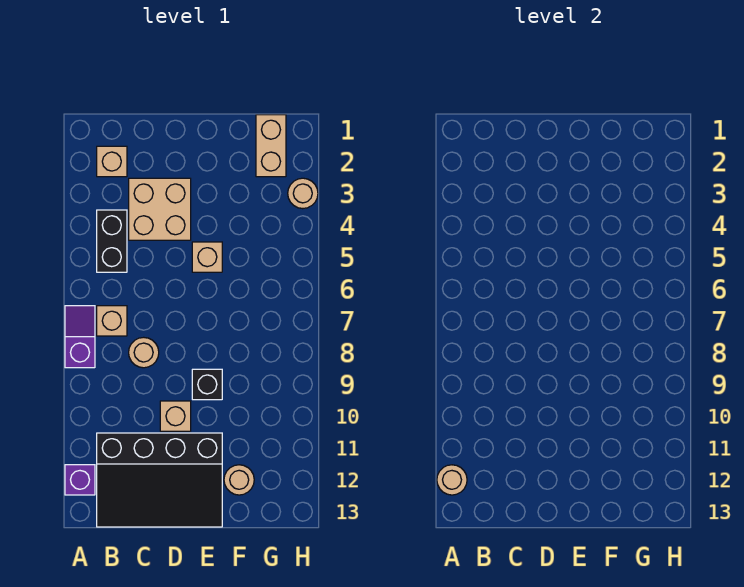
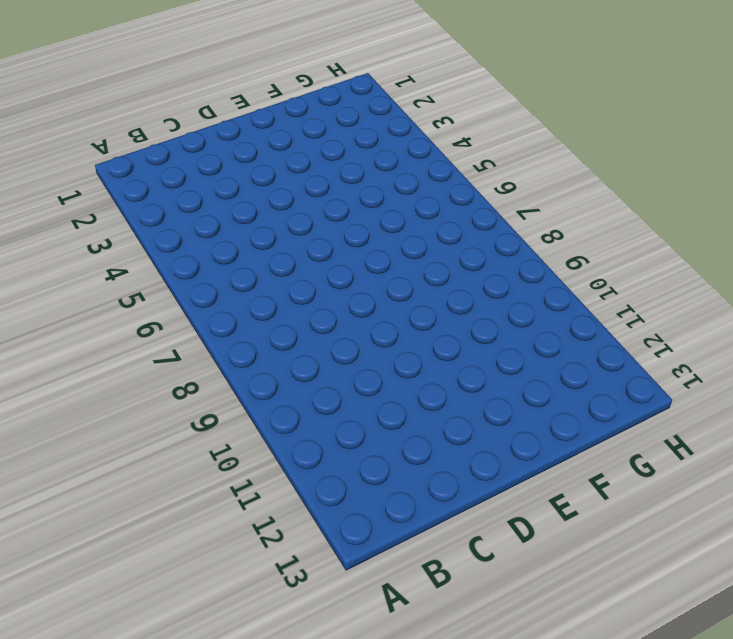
none -> purple 1x2 slope [65,306,95,368]
none -> purple 1x1 brick [65,465,95,495]
none -> tan 1x1 brick [97,146,127,177]

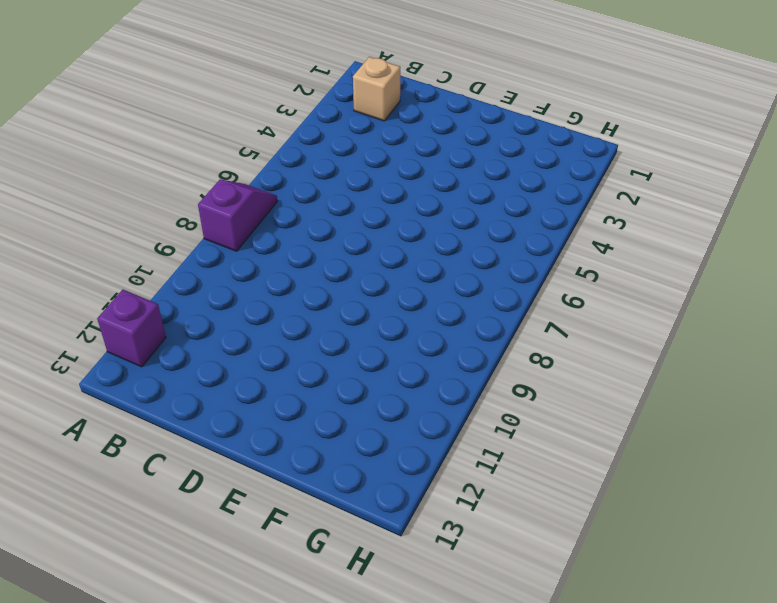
none -> black 1x2 brick [97,210,127,272]
none -> tan 1x1 brick [97,306,127,336]
none -> black 3x4 slope [97,433,222,527]

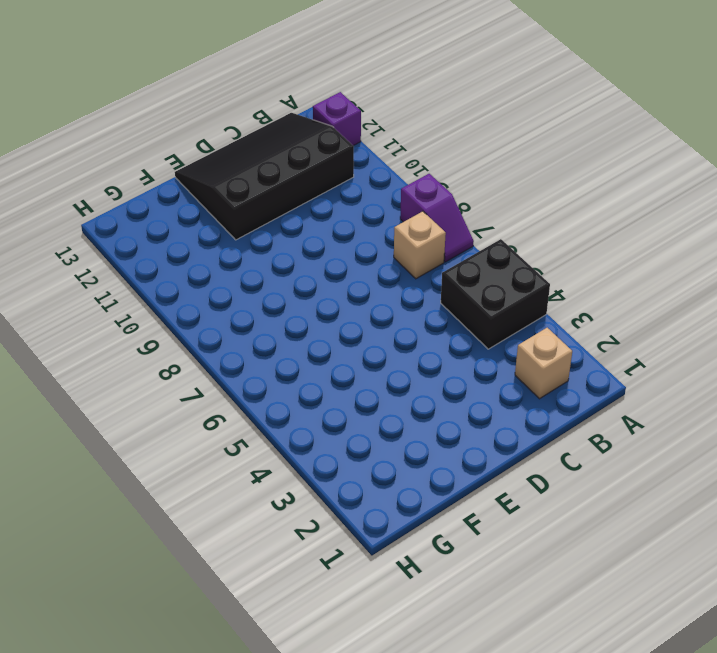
black 2x2 brick [441,239,550,349] -> black 1x2 brick [97,210,127,272]
none -> tan 2x2 brick [129,178,191,240]
none -> tan 1x1 round brick [129,337,159,368]
none -> tan 1x1 brick [160,401,191,431]

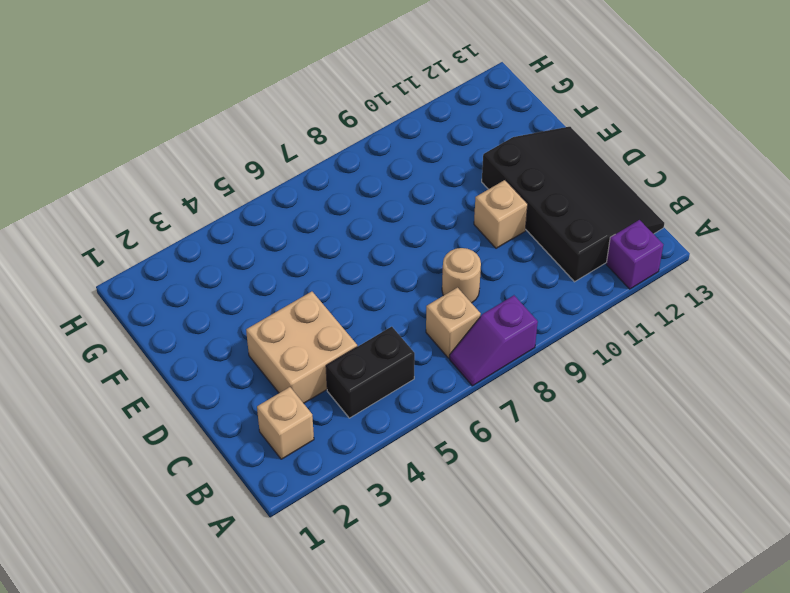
none -> tan 1x1 brick [192,242,222,272]
none -> black 1x1 brick [192,369,222,400]
none -> tan 1x1 round brick [224,465,254,495]

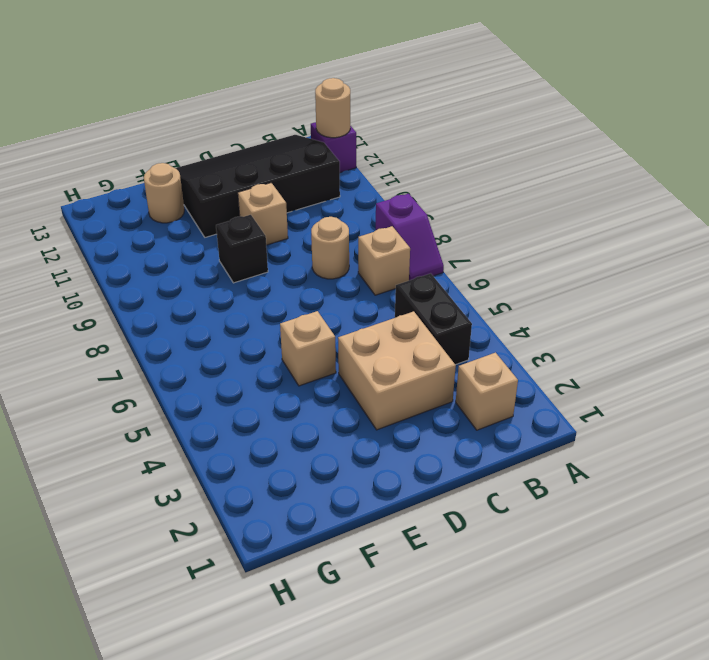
none -> tan 1x2 brick [256,115,286,177]
none -> tan 1x1 round brick [288,178,318,209]

